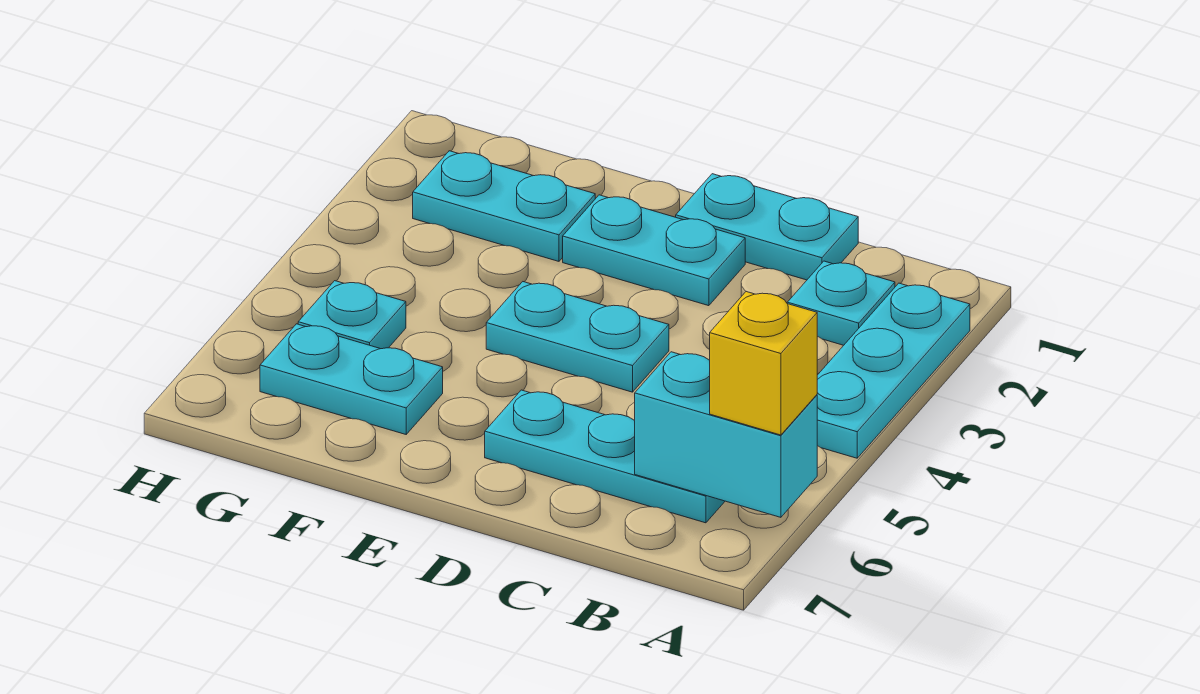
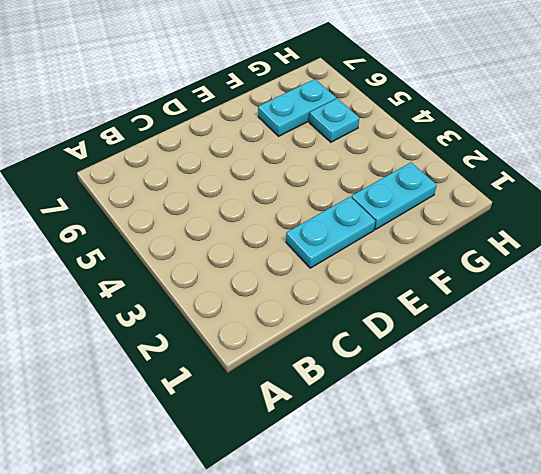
none -> cyan 1x3 plate [817,283,970,458]
none -> cyan 1x1 plate [787,261,895,345]

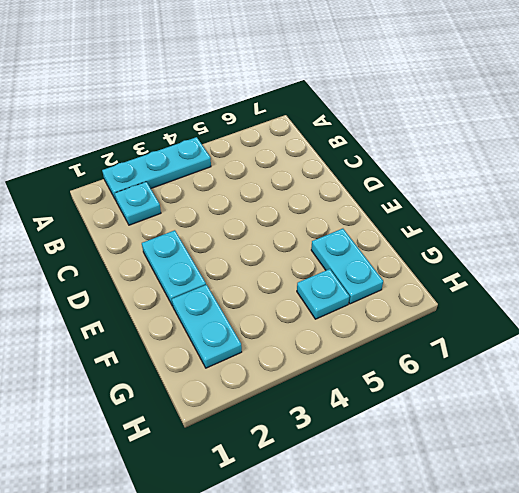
none -> cyan 1x3 plate [485,390,725,523]
none -> cyan 1x2 plate [676,174,858,280]

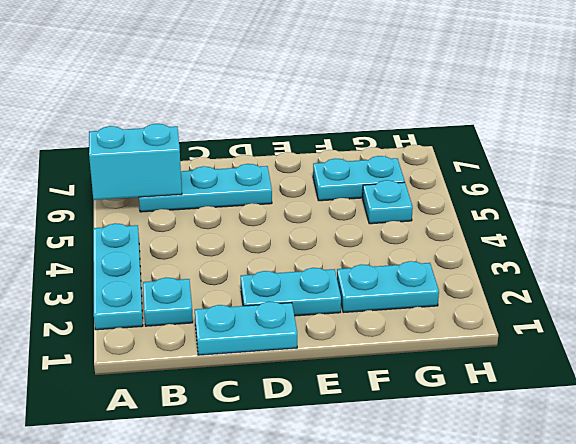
none -> cyan 1x2 plate [486,282,669,392]
none -> yellow 1x1 brick [710,292,817,435]

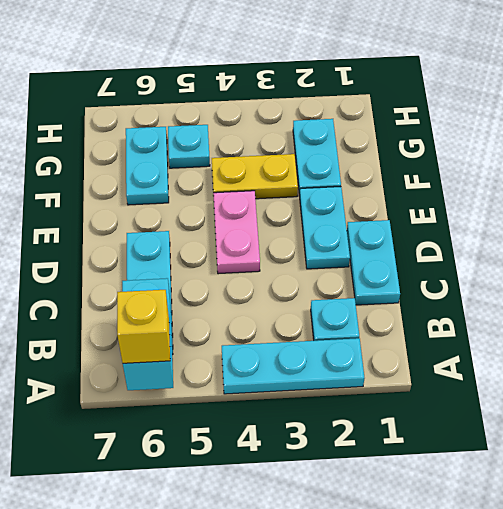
pink 1x2 plate [213,191,260,274] -> cyan 1x2 plate [486,282,669,392]
yellow 1x2 plate [212,154,298,199] -> none

